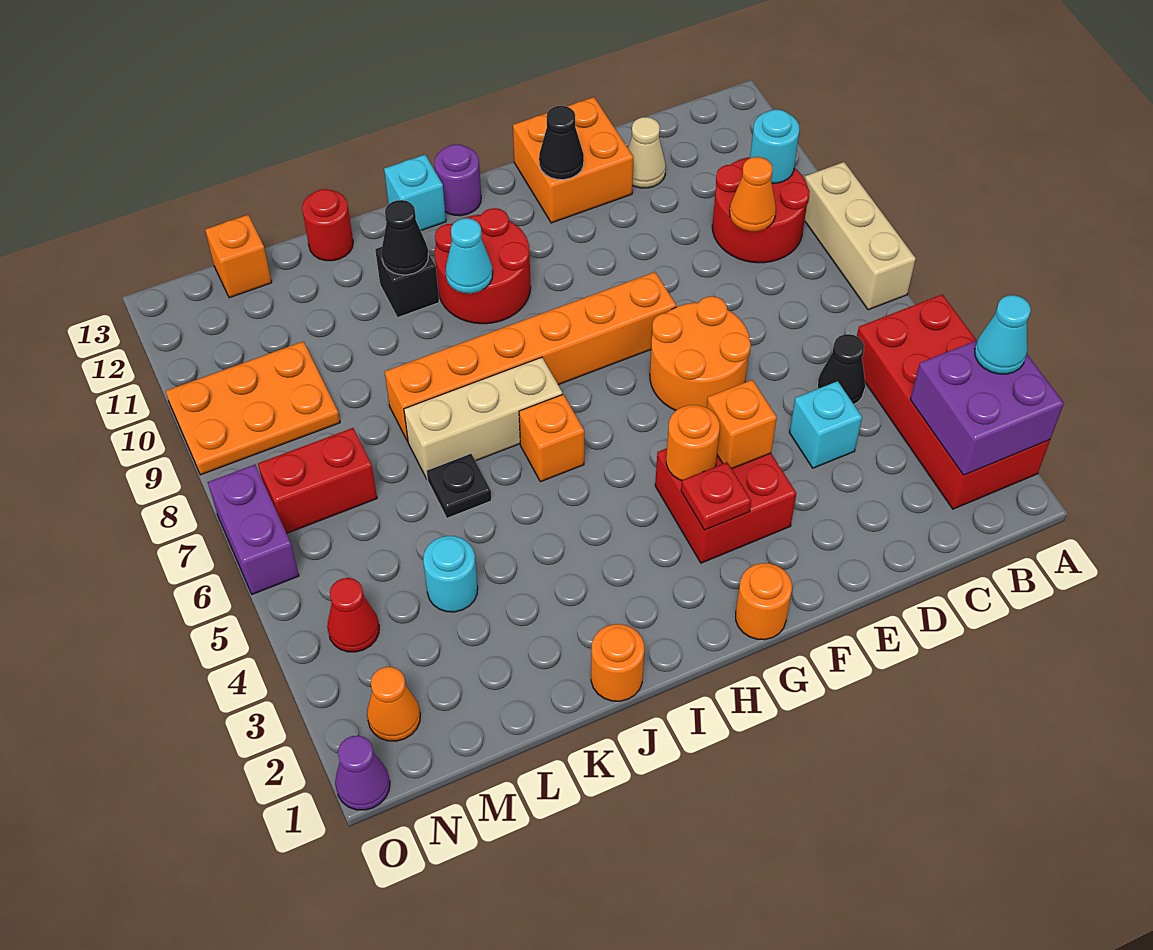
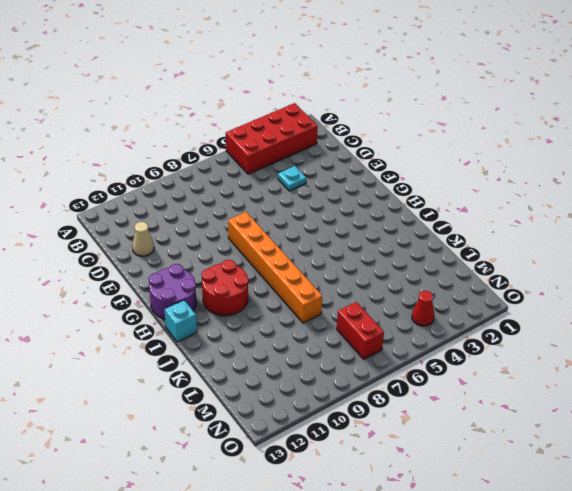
cyan 1x1 plate [278,166,306,191] -> cyan 1x1 brick [789,381,862,468]
purple 2x2 round brick [149,264,196,319] -> purple 1x1 round brick [434,144,481,216]
none -> tan 1x3 brick [805,162,916,310]
none -> red 2x2 round brick [712,157,810,263]
none -> black 1x1 cone [817,334,865,404]
none -> orange 2x2 round brick [650,296,751,411]

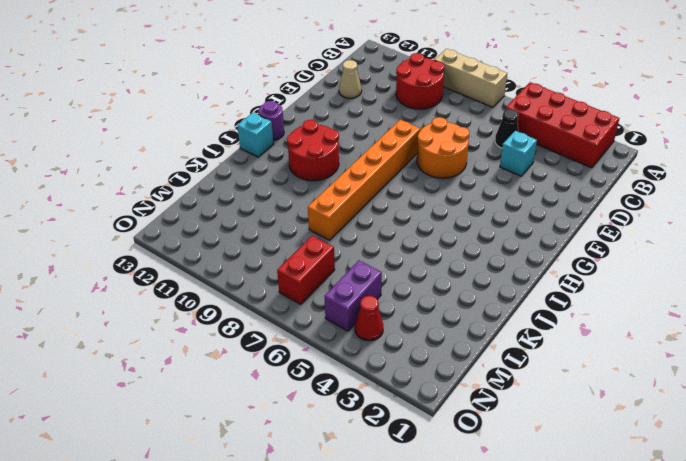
purple 1x2 brick [324,260,382,331] -> purple 1x2 brick turned to [208,465,299,594]
none -> orange 2x2 brick [513,97,633,223]
none -> red 2x2 brick [655,448,797,563]
none -> orange 1x1 round brick [736,563,792,640]
none -> orange 1x1 brick [519,394,584,482]

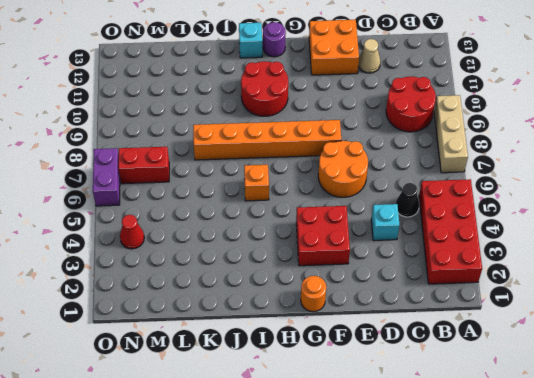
none -> tan 1x3 brick [404,357,562,479]
none -> orange 1x1 round brick [591,624,644,701]
none -> black 1x1 brick [375,247,439,318]
none -> black 1x1 plate [427,454,492,518]

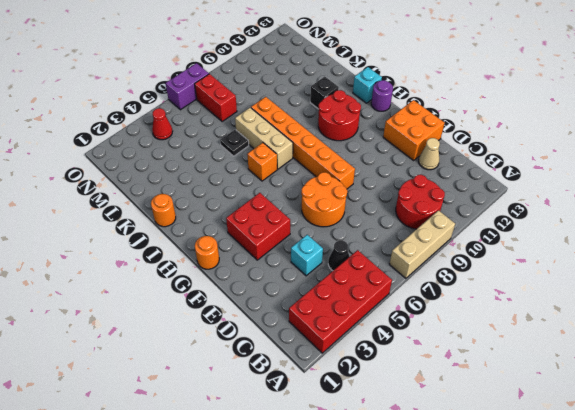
none -> red 1x1 round brick [302,189,353,261]
none -> cyan 1x1 round brick [423,536,478,612]
none -> orange 2x3 plate [166,341,340,475]
none -> orange 1x1 brick [205,215,272,298]

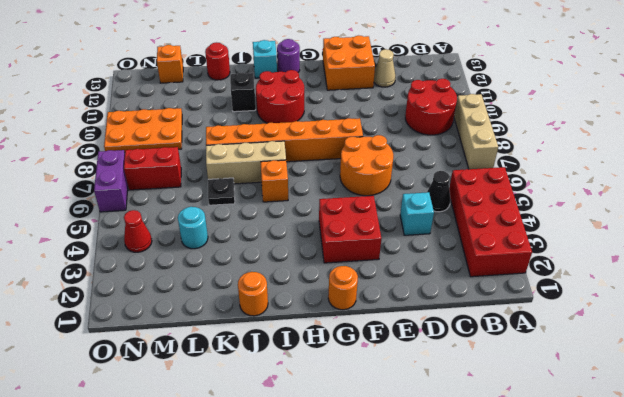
none -> orange 1x1 cone [367,667,420,741]
none -> purple 1x1 cone [335,736,390,810]
none -> purple 2x2 brick [910,340,1064,475]
none -> cyan 1x1 round brick [750,110,799,183]

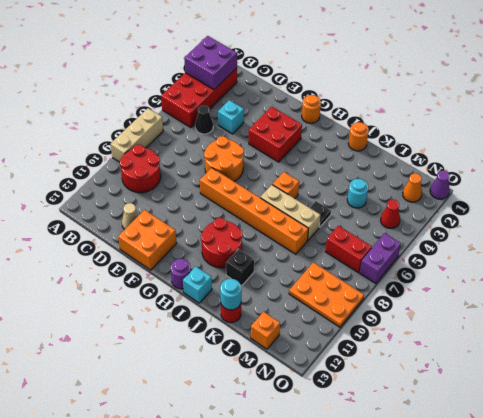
cyan 1x1 round brick [220,279,241,310] -> cyan 1x1 round brick moved to [750,110,799,183]
none -> orange 1x1 cone [730,157,776,231]
none -> orange 1x1 brick [707,380,777,469]
none -> black 1x1 cone [539,106,584,180]
none -> red 1x1 plate [681,462,751,530]

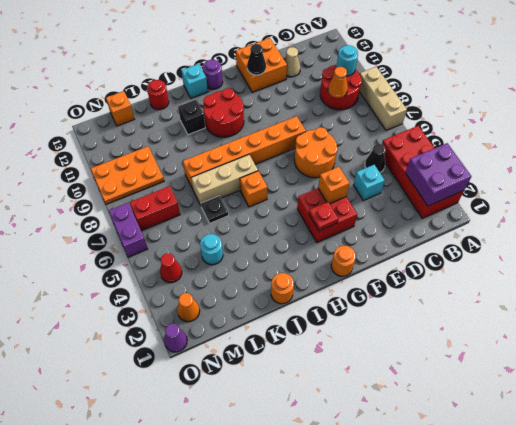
none -> orange 1x1 round brick [666,405,720,480]
none -> cyan 1x1 cone [446,218,493,293]
none -> black 1x1 cone [381,200,428,275]
none -> cyan 1x1 cone [975,295,1031,374]

